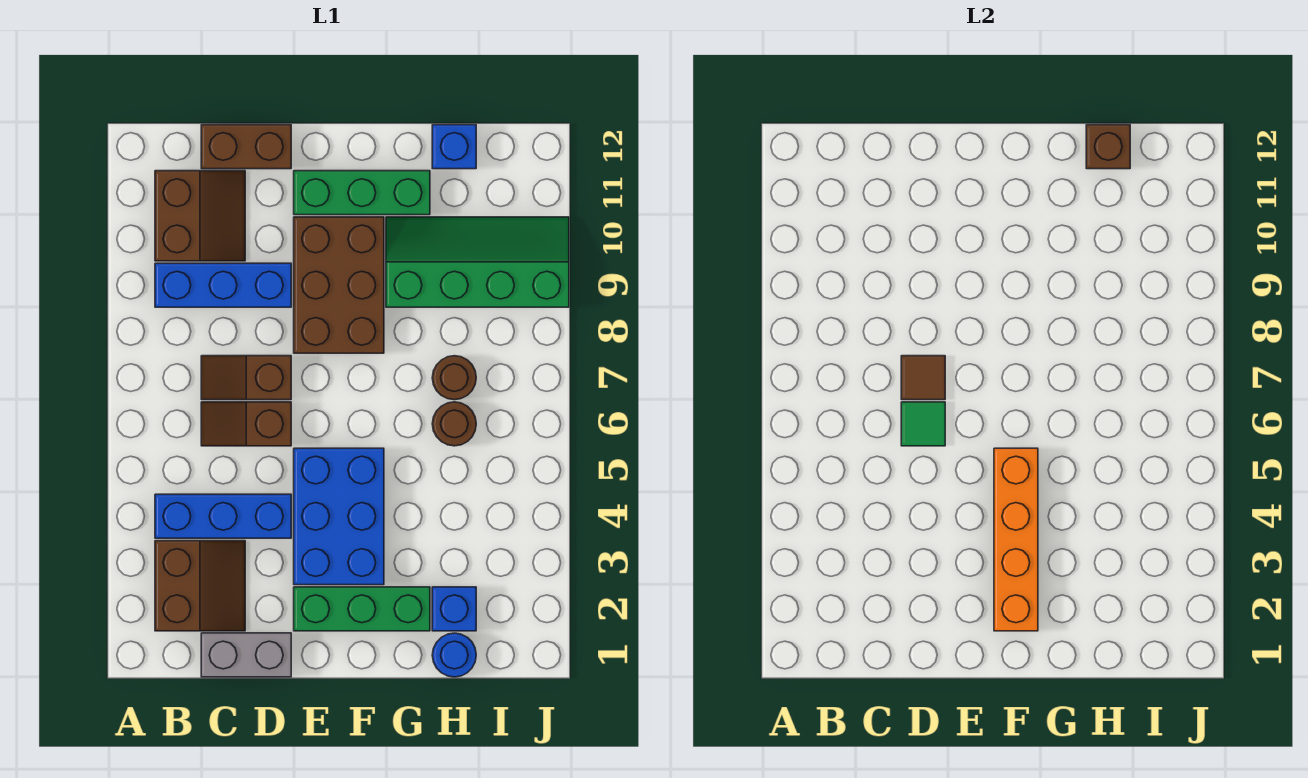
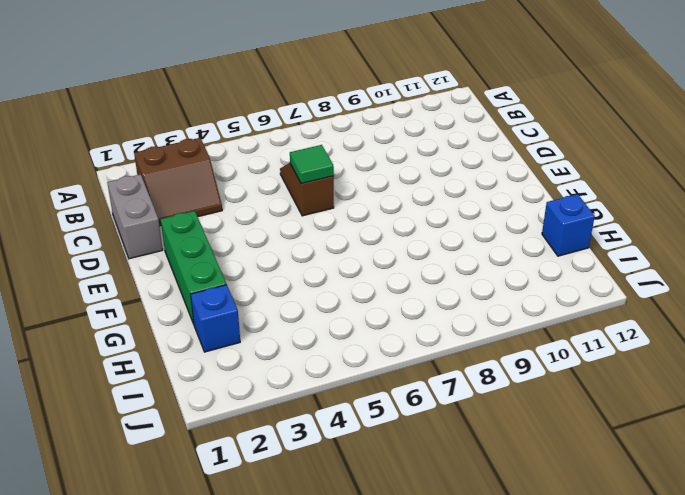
none -> blue 1x3 brick [155,494,291,538]
none -> blue 1x3 brick [155,263,291,307]
none -> brown 2x2 slope [155,171,245,261]

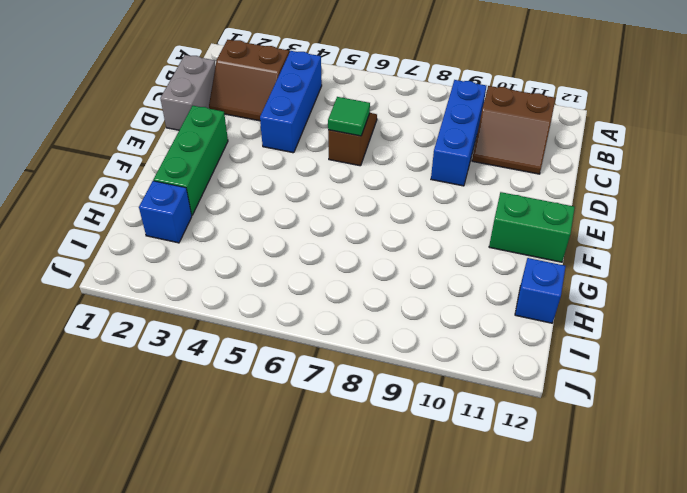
green 1x2 brick [489,192,575,262] -> green 1x3 brick [294,171,430,215]
none -> brown 1x2 slope [201,356,291,400]
none -> brown 1x2 brick [201,125,291,169]
none -> blue 2x3 brick [294,448,384,585]

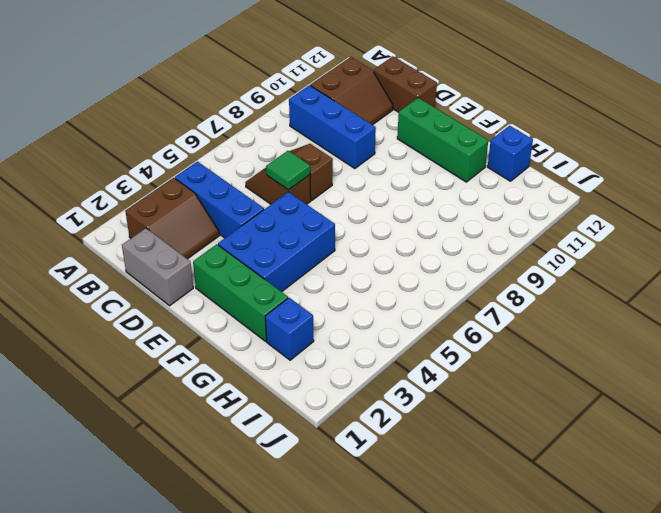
none -> brown 2x3 brick [294,217,384,353]
none -> green 2x4 slope [386,217,569,307]
none -> blue 1x1 round brick [432,633,476,677]

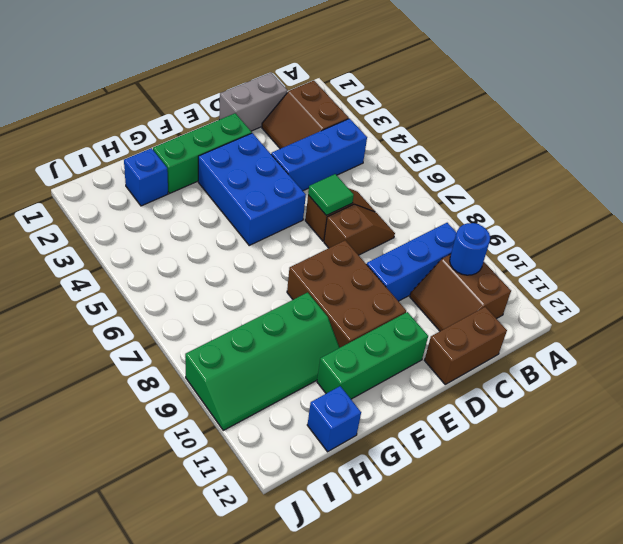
blue 1x1 round brick [450,223,490,275] -> blue 1x1 round brick moved to [432,633,476,677]
none -> brown 1x1 round brick [432,402,476,446]
none -> brown 1x1 round brick [432,356,476,400]
none -> brown 1x1 tile [901,356,945,400]

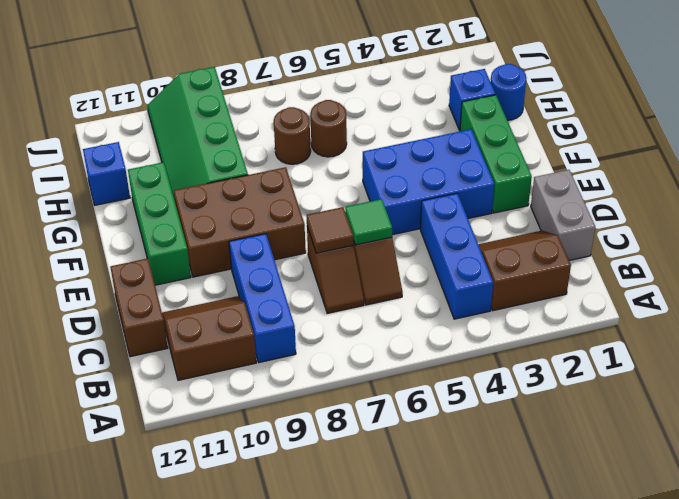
none -> orange 1x4 brick [994,448,1038,631]
none -> brown 1x1 brick [1086,125,1130,169]

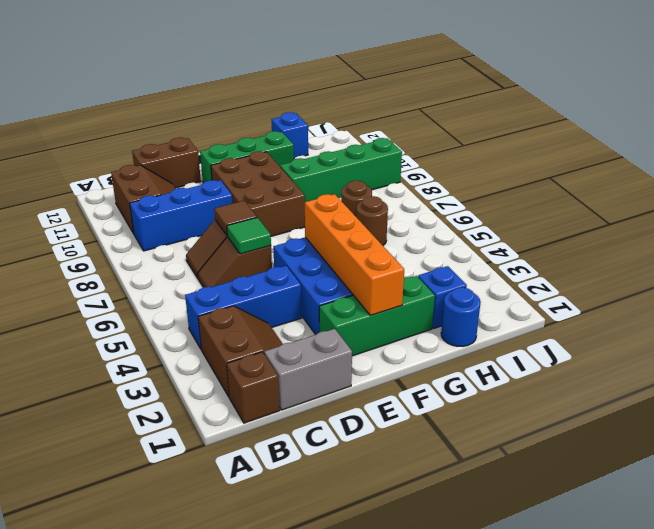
brown 1x1 brick [227,352,280,423] -> brown 1x1 brick moved to [1086,125,1130,169]

